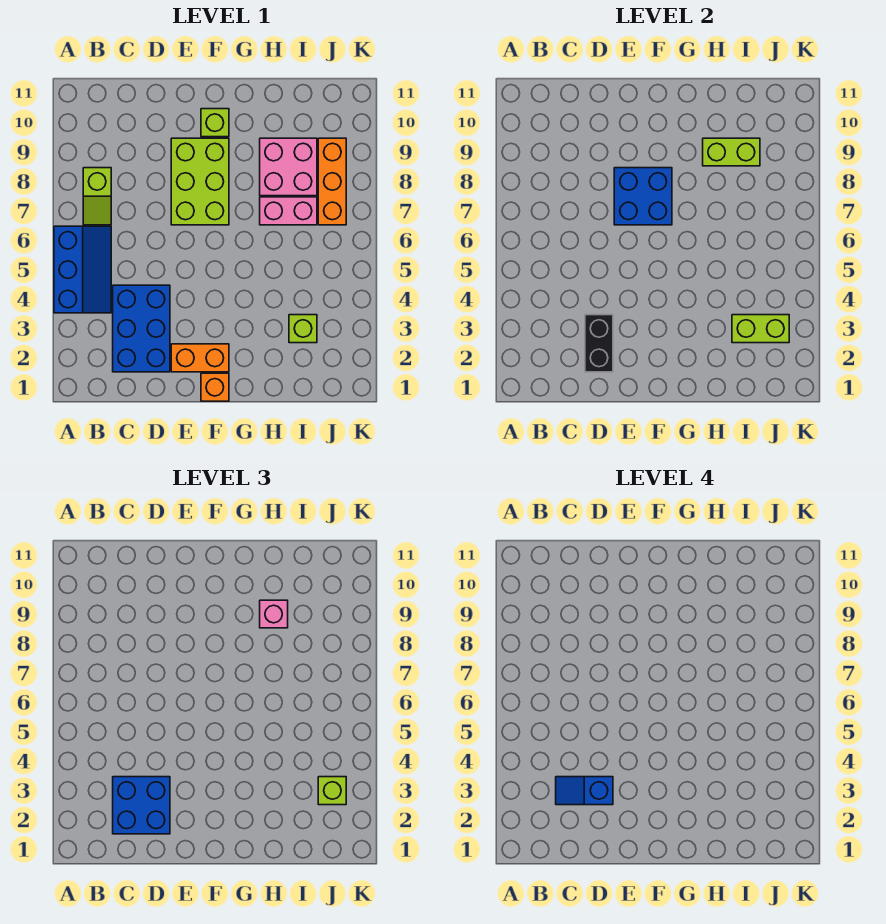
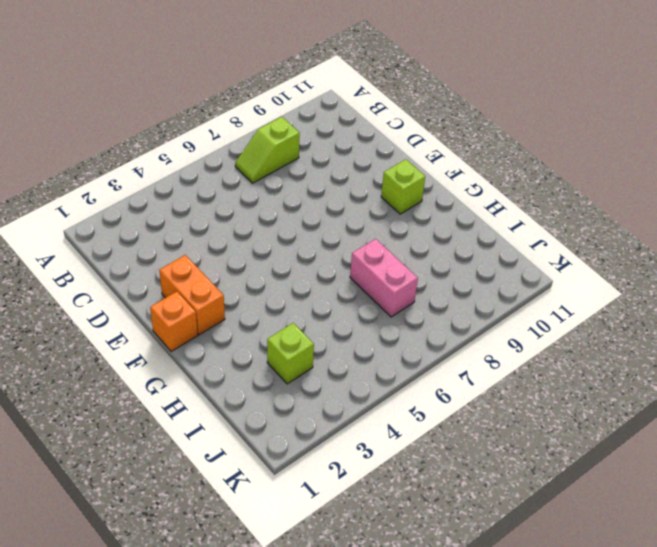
none -> blue 2x3 slope [54,226,111,313]
none -> blue 2x3 brick [113,285,170,372]
none -> lime 2x3 brick [171,138,229,225]

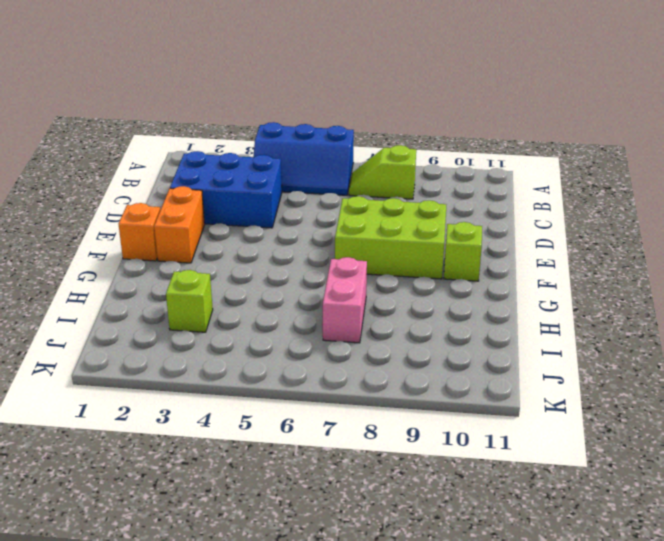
none -> pink 2x2 brick [260,138,317,196]
none -> orange 1x3 brick [318,138,346,225]
none -> black 1x2 brick [585,315,613,372]

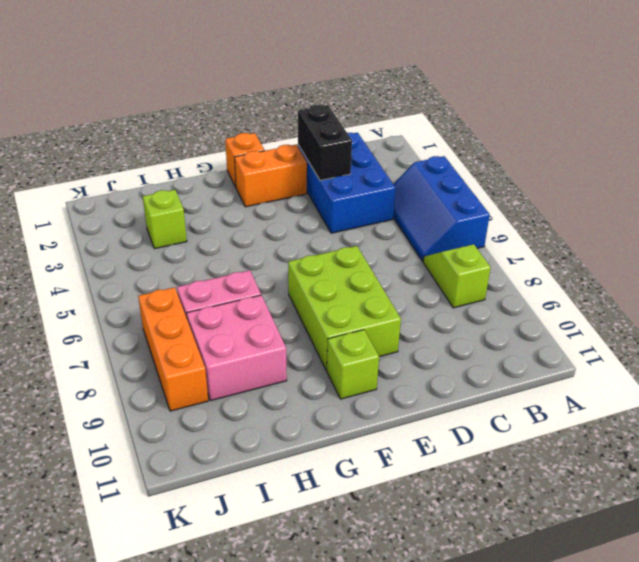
none -> blue 2x2 brick [614,168,672,225]
none -> lime 1x2 brick [703,138,760,166]
none -> lime 1x2 brick [732,315,789,343]

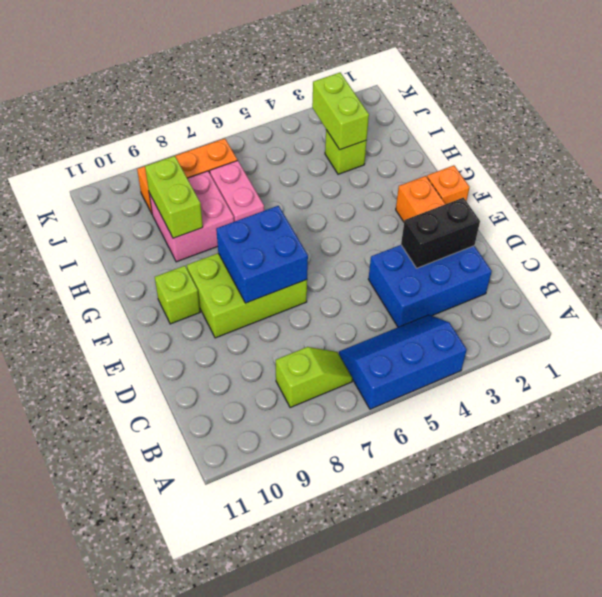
none -> blue 2x2 brick [113,777,170,834]
none -> pink 1x1 brick [260,600,288,628]
none -> lime 1x1 brick [318,777,346,805]

